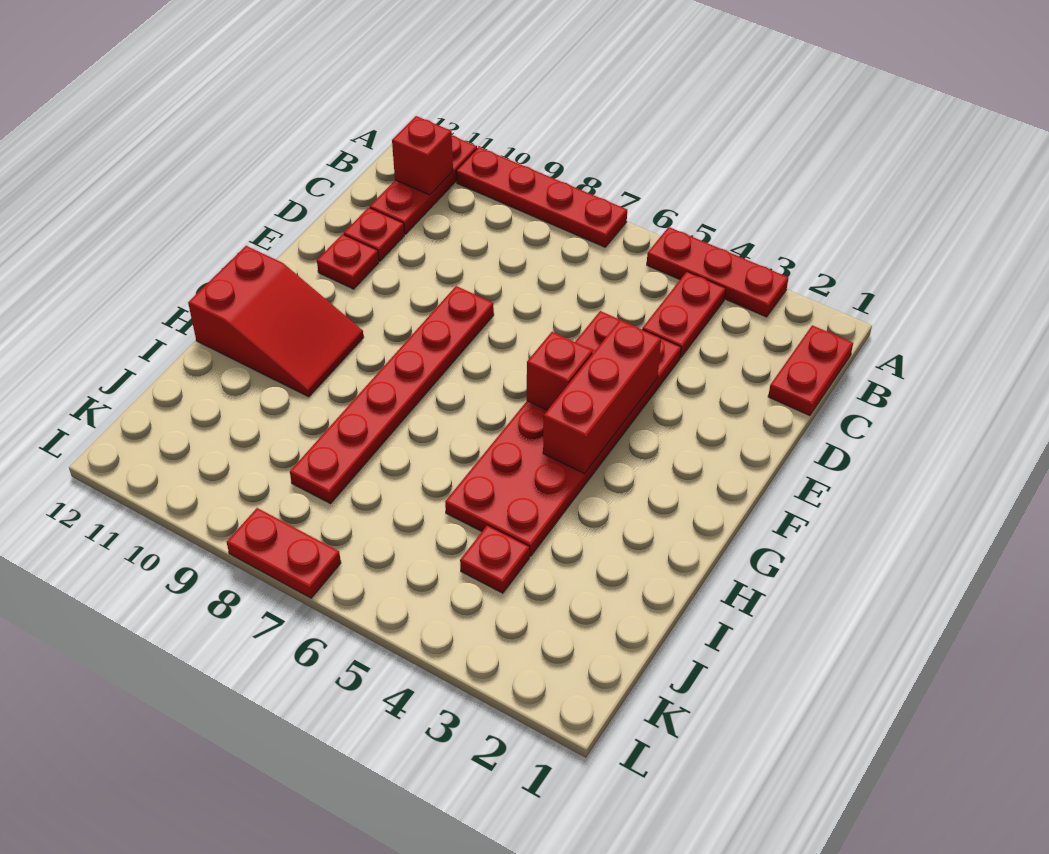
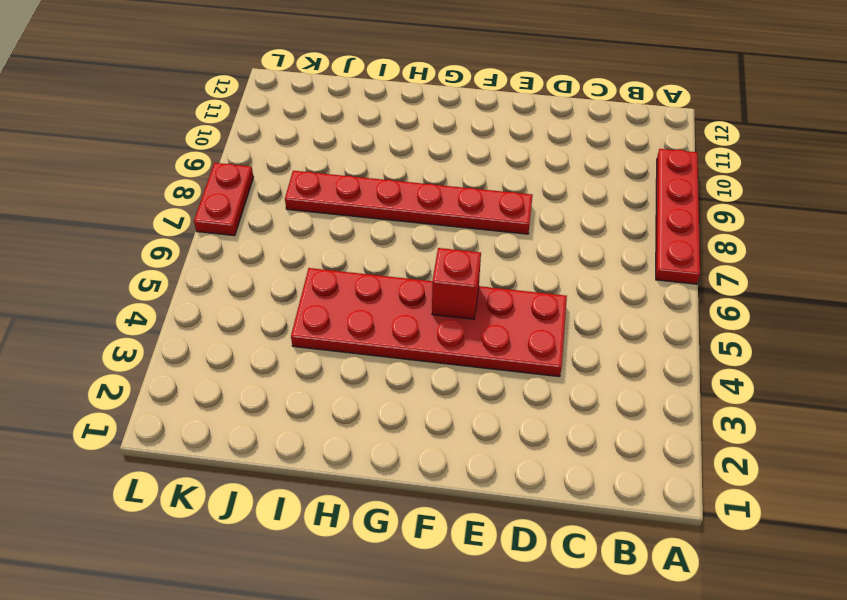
none -> red 1x3 plate [647,227,788,317]
none -> red 1x3 plate [370,135,477,234]
none -> red 1x2 plate [768,325,853,416]

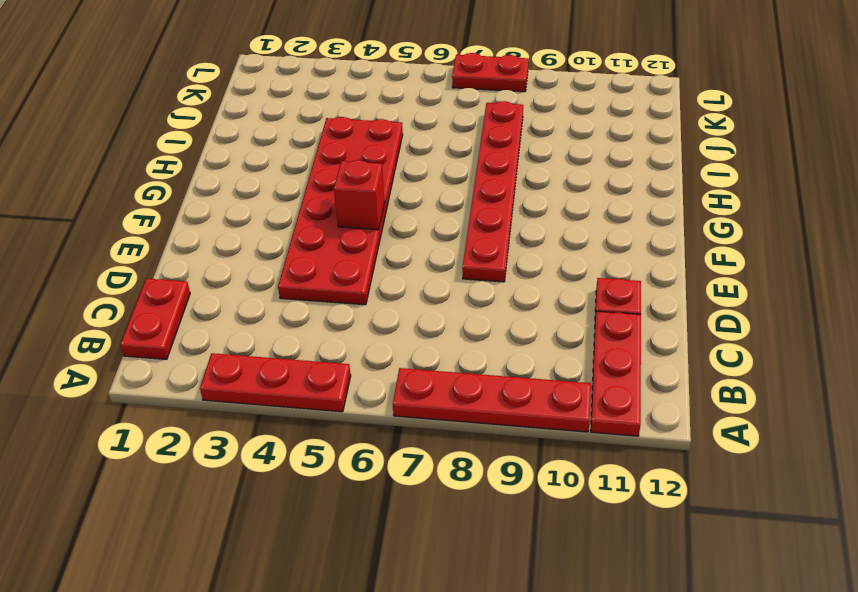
none -> red 1x2 plate [642,272,726,358]
none -> red 1x1 plate [317,234,379,289]
none -> red 2x3 slope [188,246,364,397]

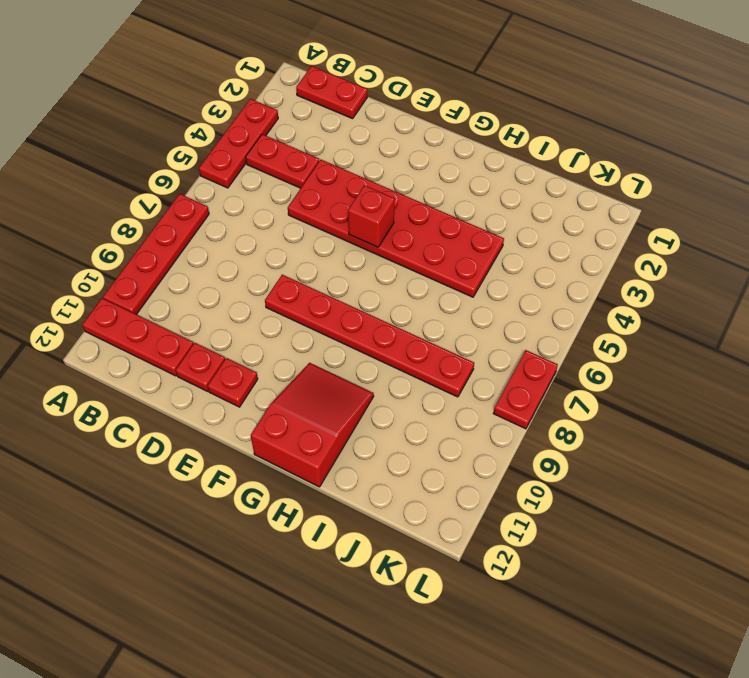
none -> red 1x1 plate [460,525,530,593]
none -> red 1x1 brick [392,116,453,195]
none -> red 1x3 brick [543,320,661,473]

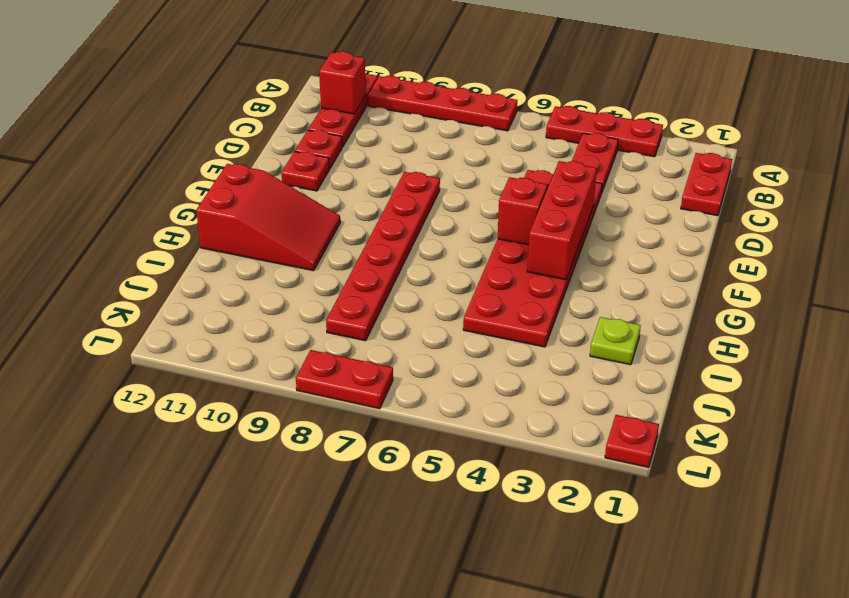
lime 1x1 plate [590,317,641,365] -> none
red 1x1 plate [605,415,659,467] -> red 1x1 plate moved to [460,525,530,593]

